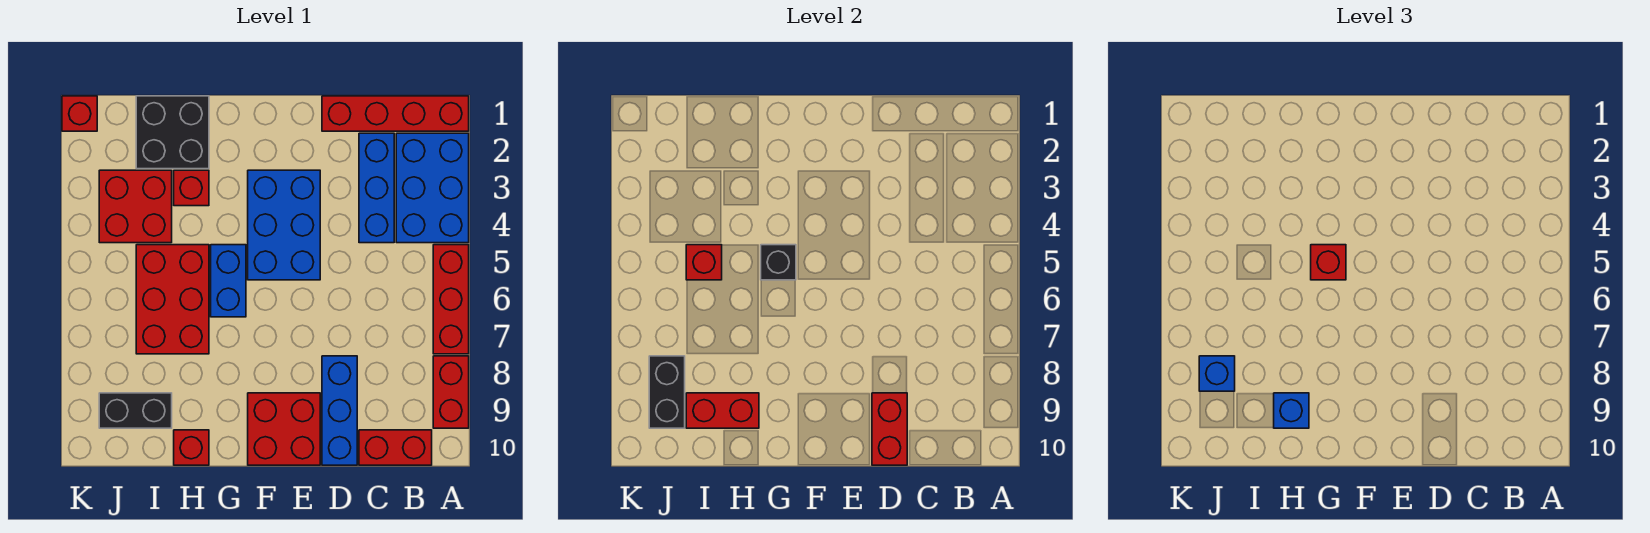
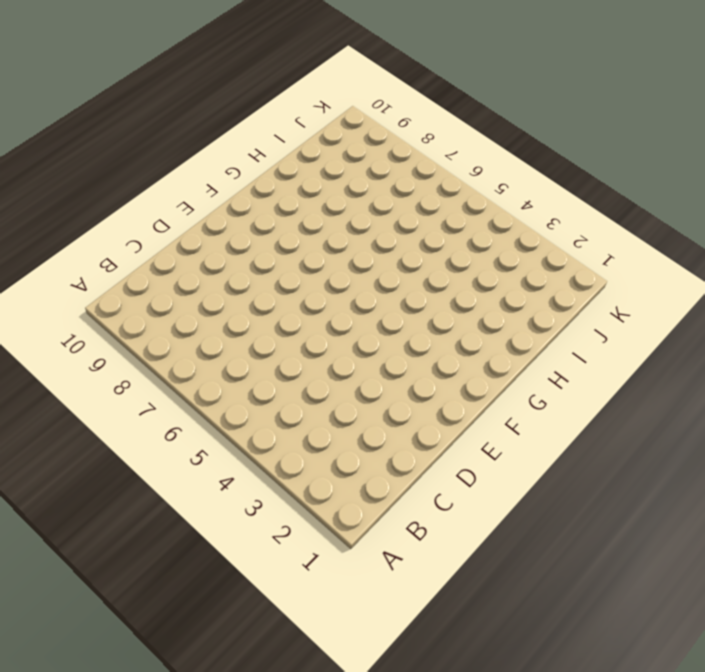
none -> red 1x4 brick [322,96,469,131]
none -> blue 2x3 brick [396,133,469,243]
none -> red 1x3 brick [433,245,469,354]

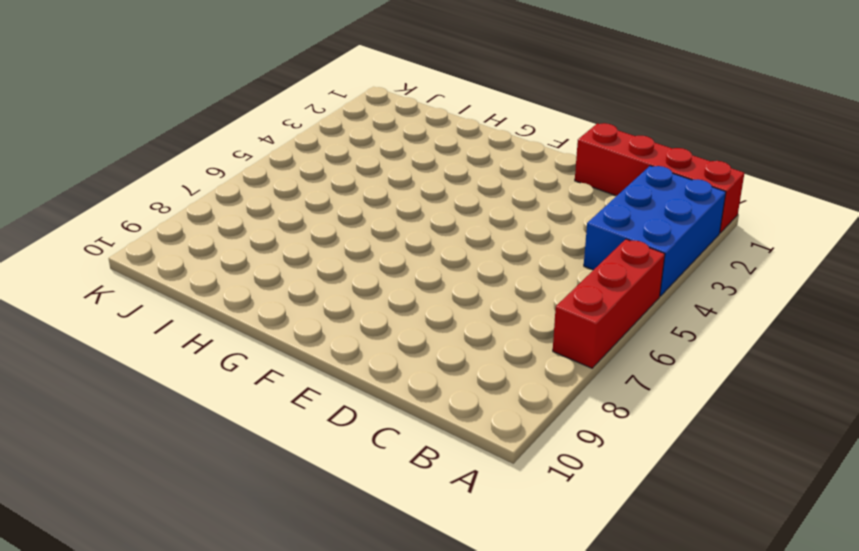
none -> red 1x2 brick [433,356,469,428]
none -> red 1x2 brick [359,430,432,465]
none -> blue 1x3 brick [359,133,394,243]

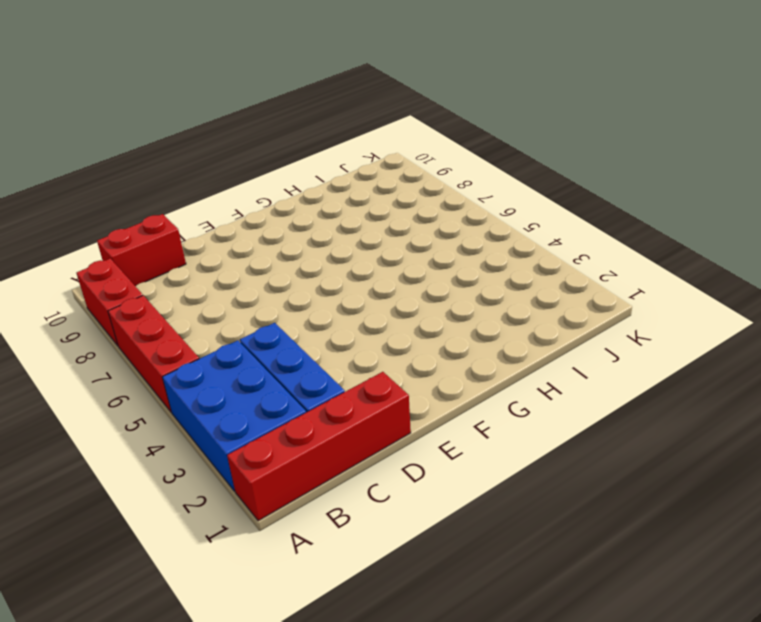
none -> blue 1x3 brick [322,356,357,465]
none -> blue 2x3 brick [248,170,320,280]
none -> red 2x2 brick [248,393,320,465]

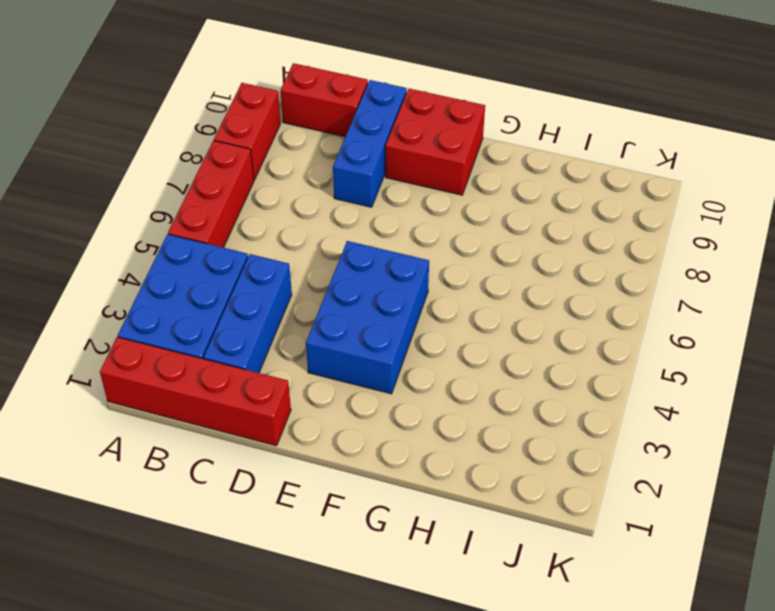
none -> blue 1x2 brick [211,245,246,317]
none -> black 2x2 brick [136,96,209,169]
none -> red 1x1 brick [174,170,209,206]

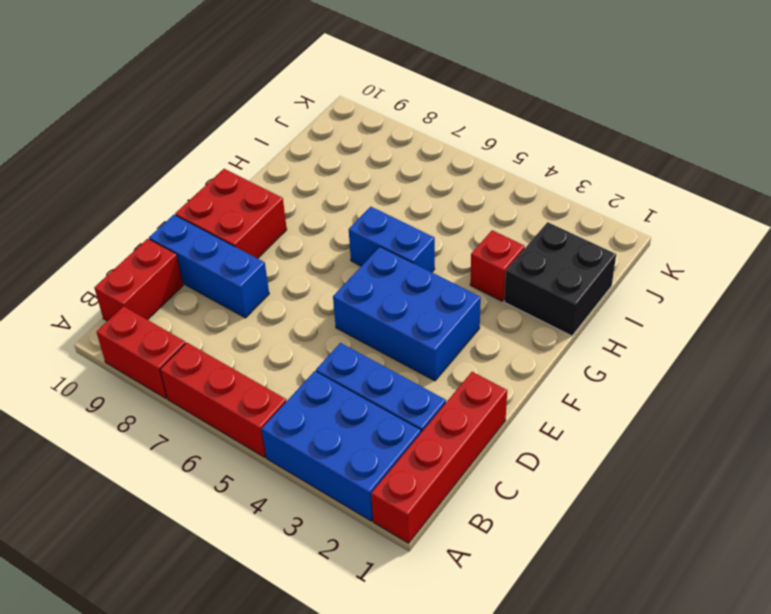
none -> red 2x3 brick [136,245,209,354]
none -> red 1x1 brick [174,430,209,465]
none -> red 2x2 brick [99,170,172,243]

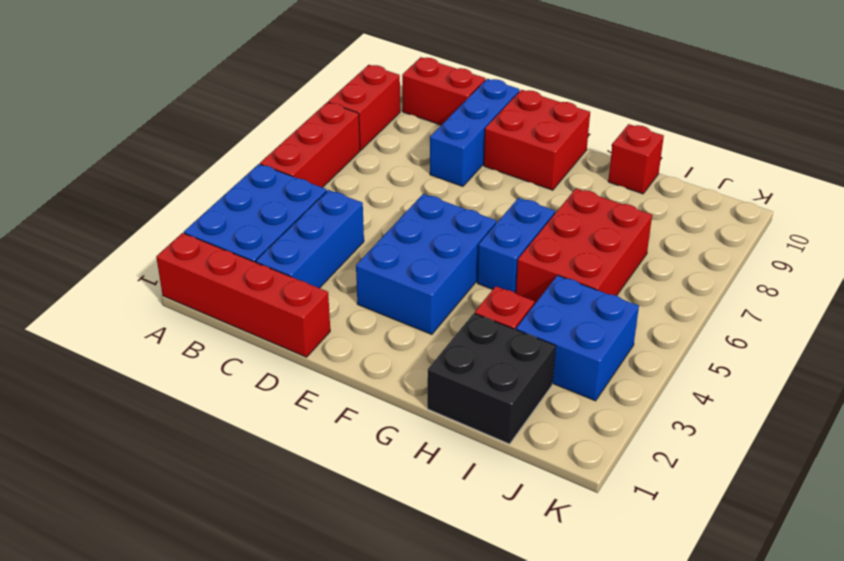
blue 2x2 brick [516,275,639,401] -> red 2x2 brick [99,170,172,243]
none -> black 1x2 brick [99,393,172,428]
none -> red 1x1 brick [62,96,97,131]
none -> red 1x2 brick [872,393,907,465]

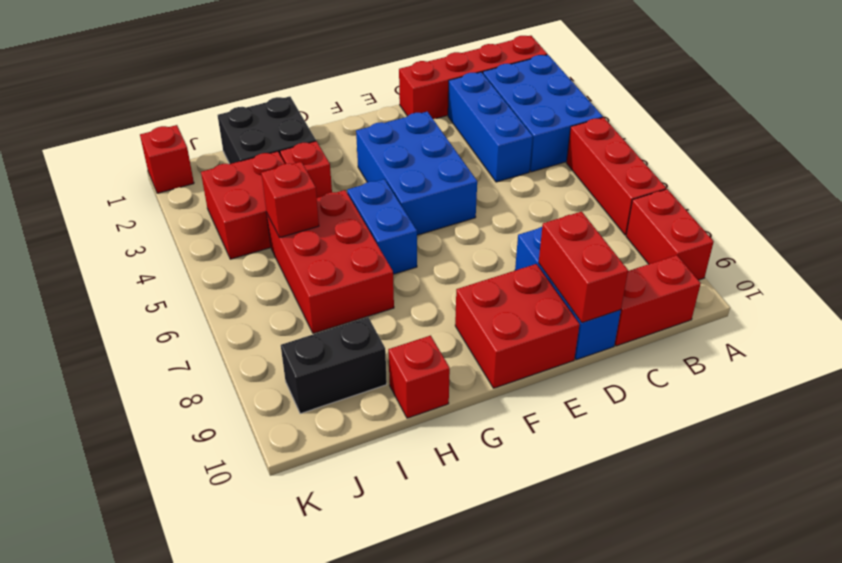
none -> black 1x1 brick [761,245,796,280]
none -> red 1x2 brick [686,393,759,428]
none -> black 1x2 brick [649,356,685,428]

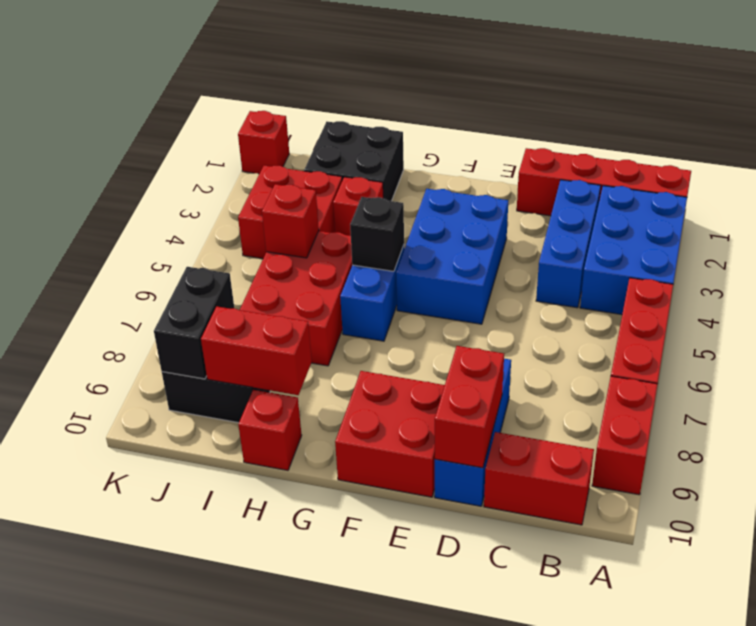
none -> red 1x1 brick [1311,245,1346,280]
none -> blue 1x1 brick [1274,393,1309,428]
none -> blue 1x1 brick [1199,356,1235,391]

